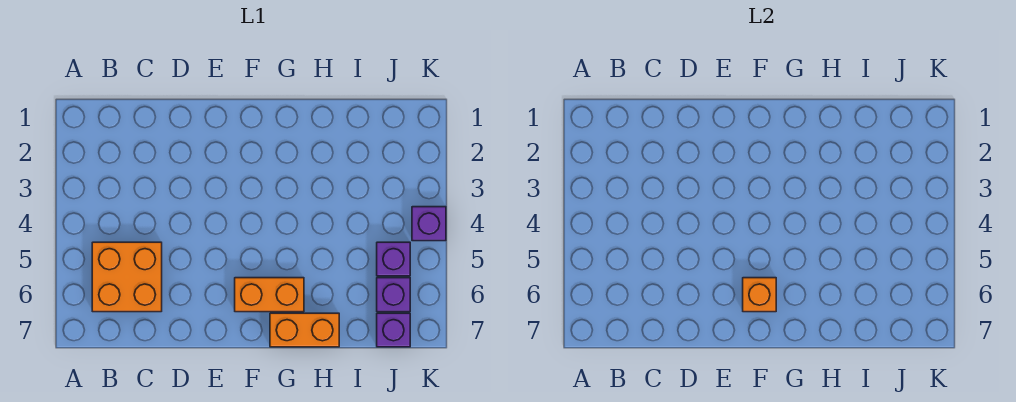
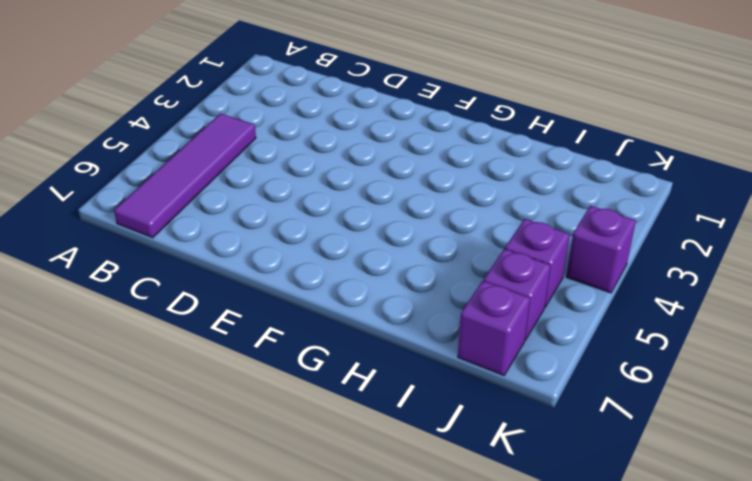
purple 1x4 tile [114,113,256,238] -> orange 2x2 brick [92,242,162,312]
none -> orange 1x2 brick [235,278,304,312]
none -> orange 1x2 brick [270,313,339,347]

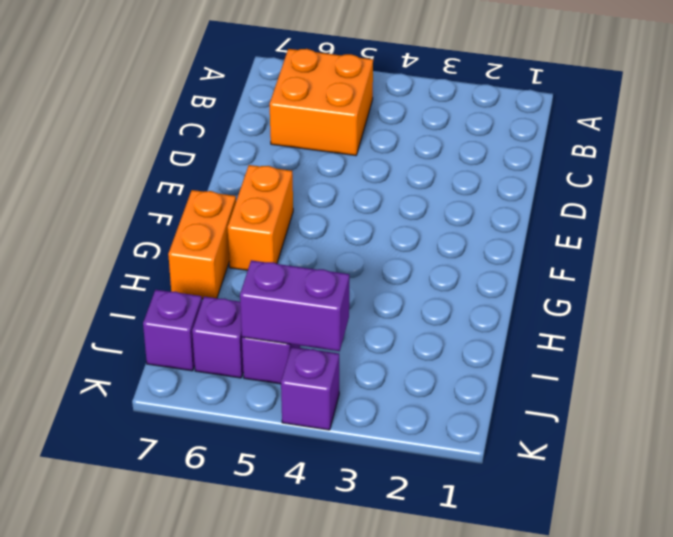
purple 1x2 brick [240,260,349,351] -> none
none -> orange 1x1 brick [743,278,776,312]

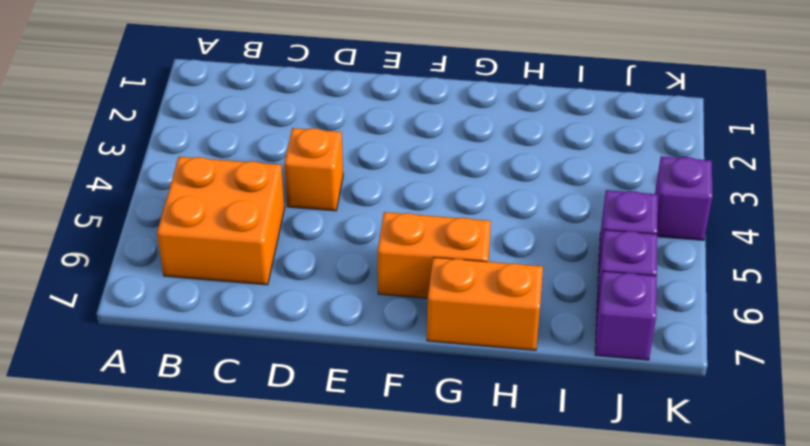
orange 1x1 brick [284,128,343,211] -> orange 1x1 brick moved to [743,278,776,312]

